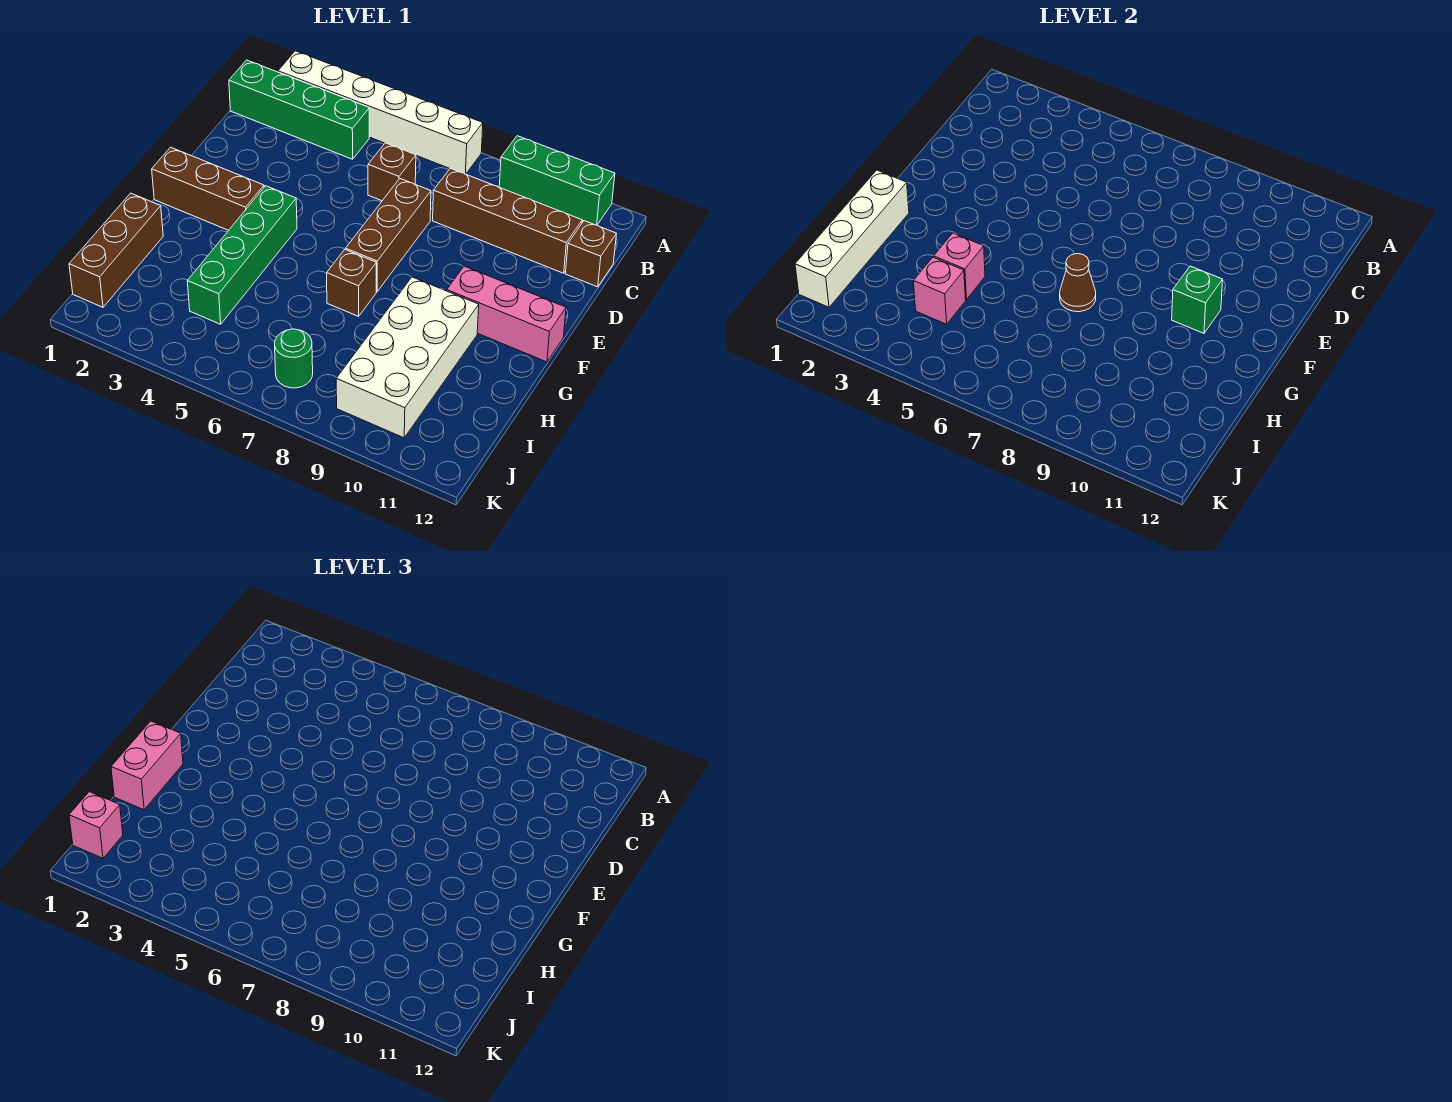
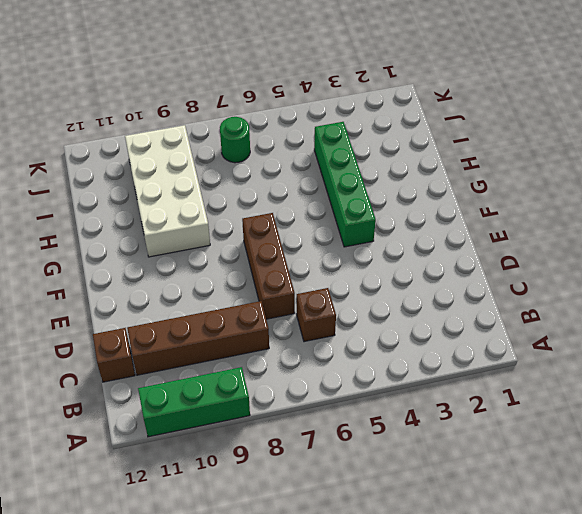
none -> white 1x6 brick [278,51,483,174]
none -> green 1x4 brick [229,60,369,159]
none -> brown 1x3 brick [152,147,264,230]

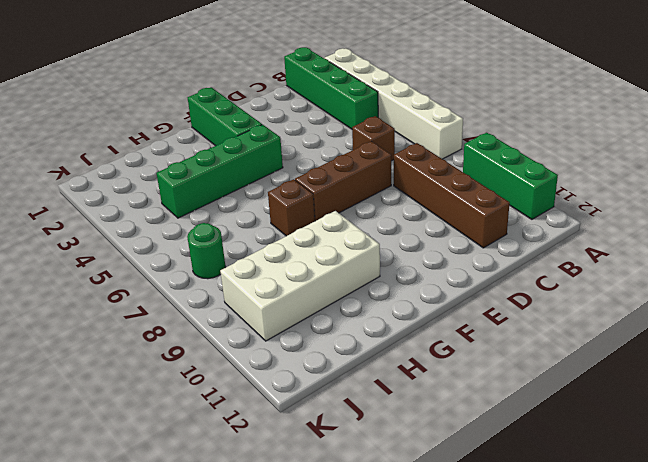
green 1x3 brick [188,87,262,146] -> brown 1x3 brick [152,147,264,230]
none -> brown 1x1 brick [565,221,616,287]
none -> pink 1x3 brick [447,266,566,362]
none -> brown 1x3 brick [69,193,163,307]

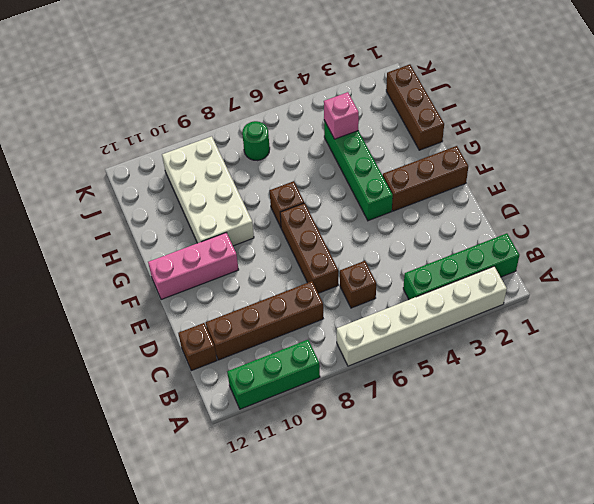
none -> green 1x1 brick [1172,266,1223,333]
none -> white 1x4 brick [795,170,909,307]
none -> brown 1x1 cone [1060,254,1096,312]

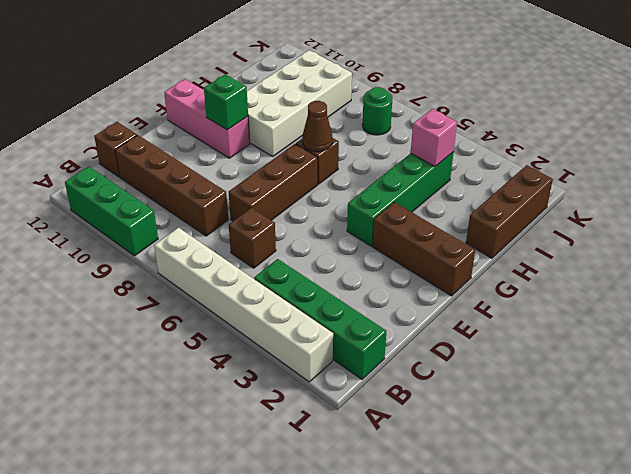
none -> white 1x4 brick [795,170,909,307]
none -> pink 1x1 brick [934,233,985,300]
none -> pink 1x2 brick [111,721,183,810]

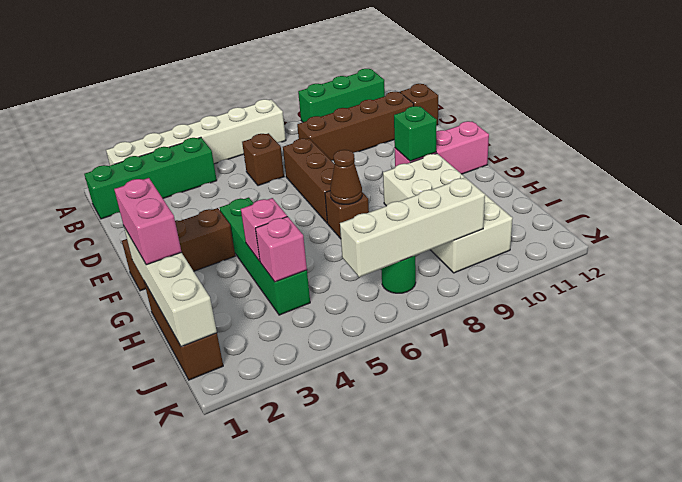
white 1x4 brick [340,178,485,277] -> none
none -> pink 1x1 brick [69,792,123,858]

